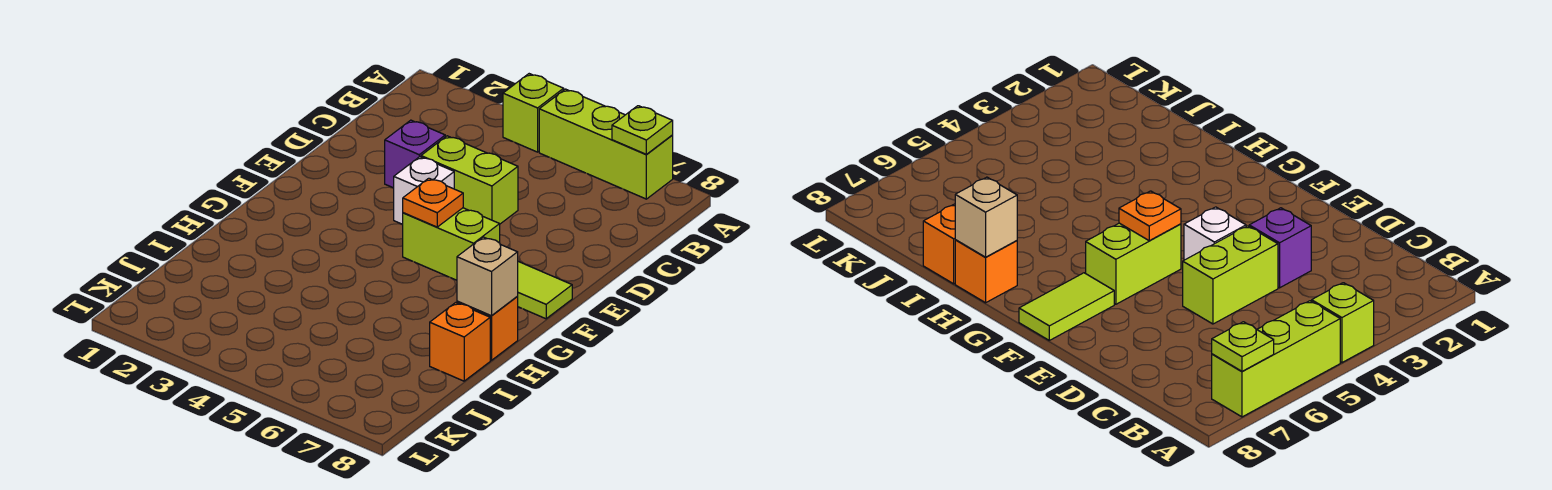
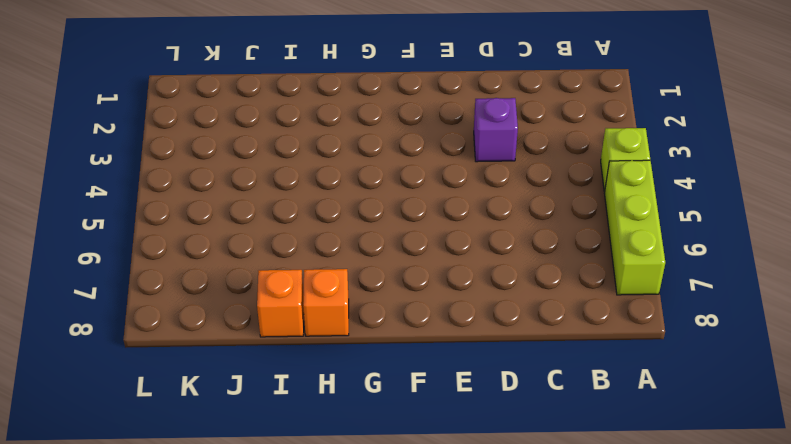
none -> lime 1x2 brick [421,136,518,224]
none -> white 1x1 brick [394,157,454,224]
none -> lime 1x2 brick [402,208,500,280]

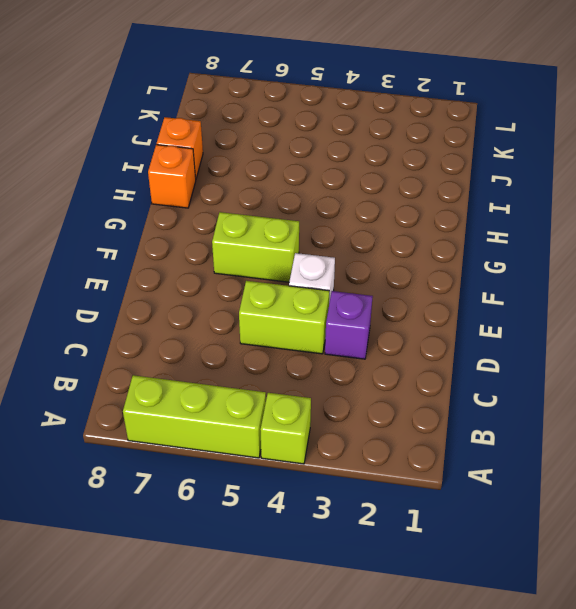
none -> lime 1x2 tile [517,262,572,319]
none -> lime 1x1 plate [612,106,673,154]
none -> orange 1x1 plate [403,178,463,227]

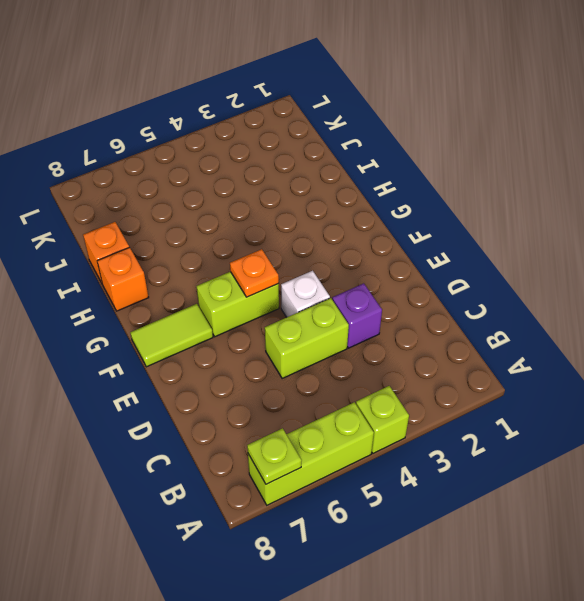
none -> tan 1x1 brick [457,237,518,316]

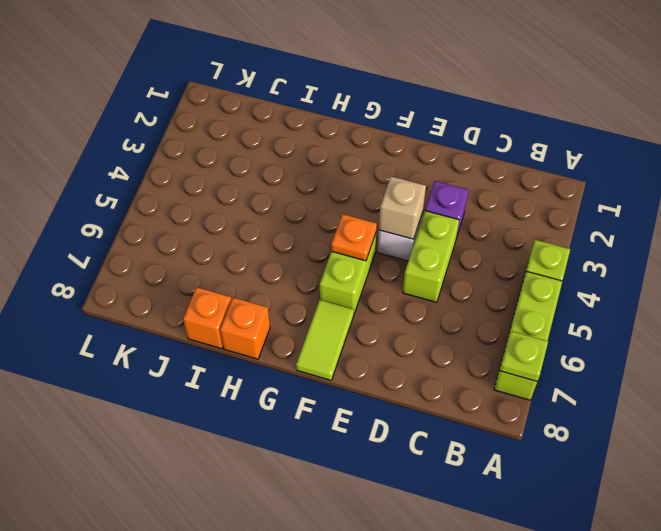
tan 1x1 brick [379,177,426,239] -> tan 1x1 brick moved to [457,237,518,316]

